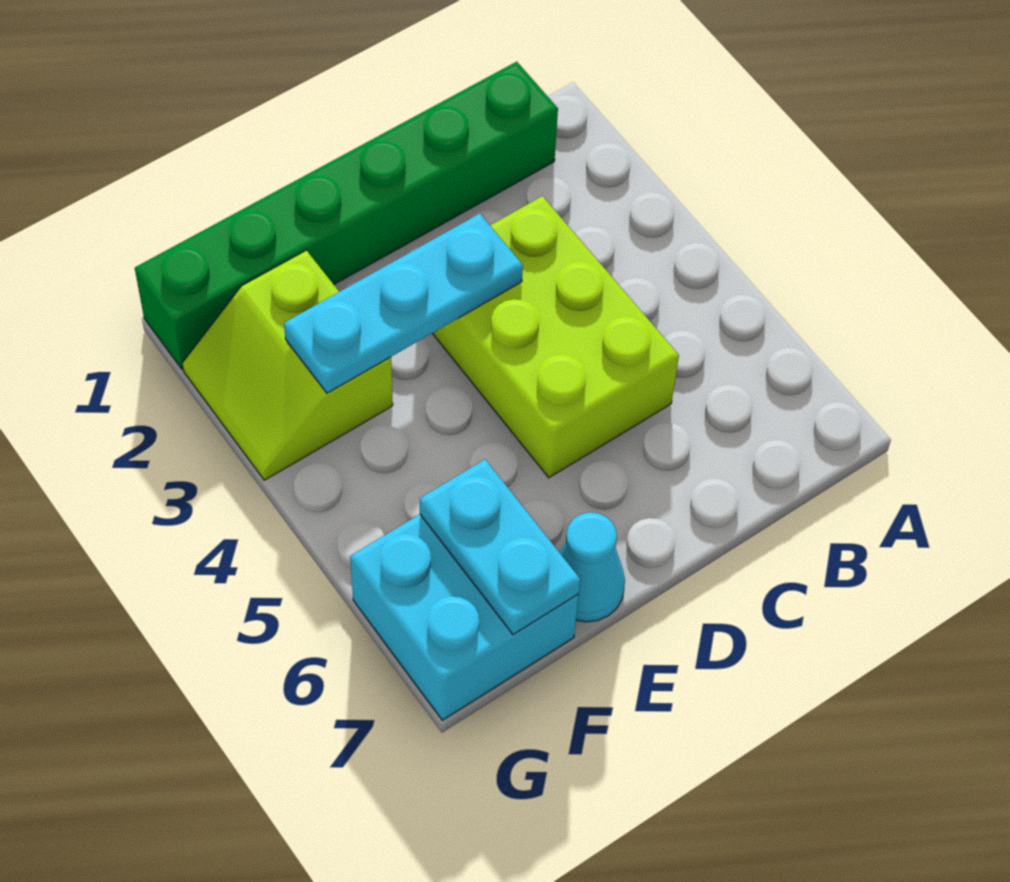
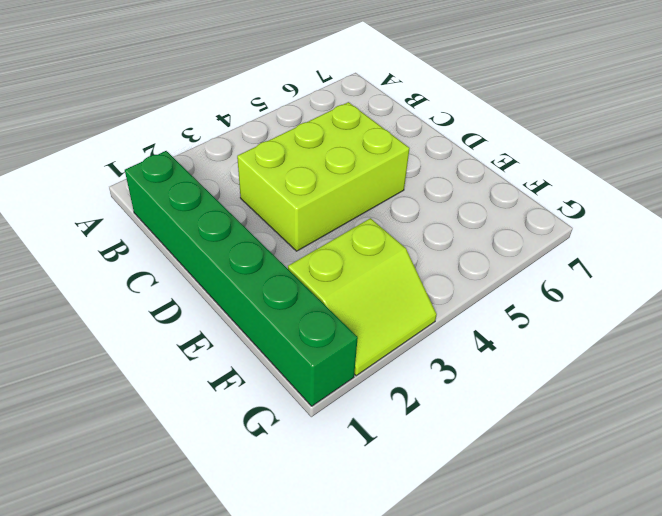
none -> cyan 1x1 cone [559,512,625,622]
none -> cyan 2x2 brick [350,514,579,720]

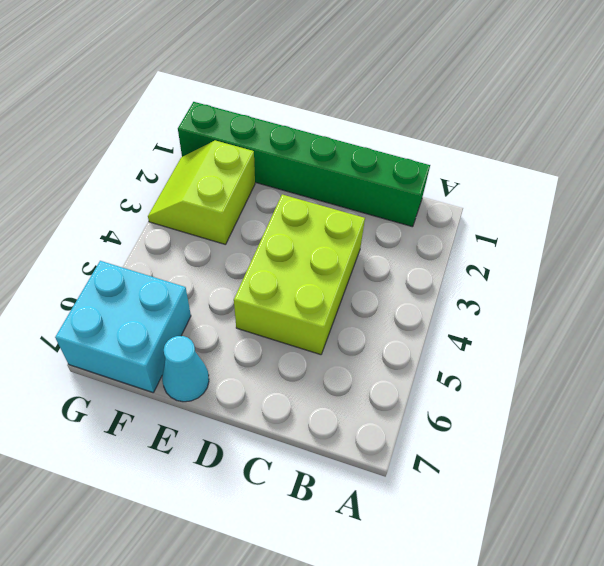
none -> cyan 1x3 plate [284,214,523,393]
none -> cyan 1x2 plate [420,460,580,634]

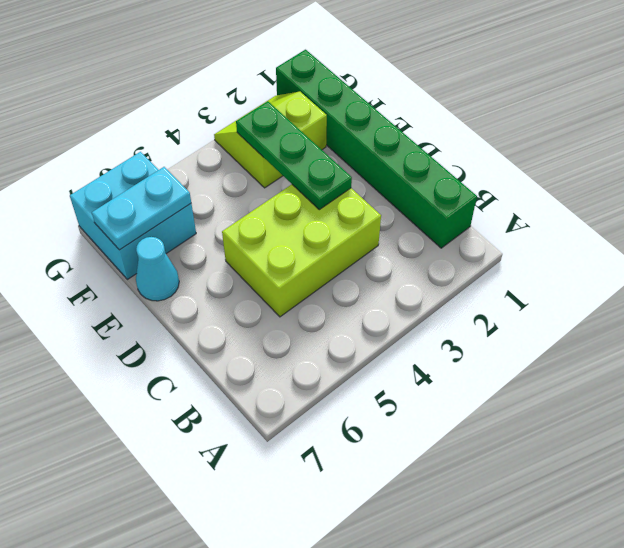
green 1x3 plate [236,101,352,210] -> cyan 1x3 plate [284,214,523,393]

